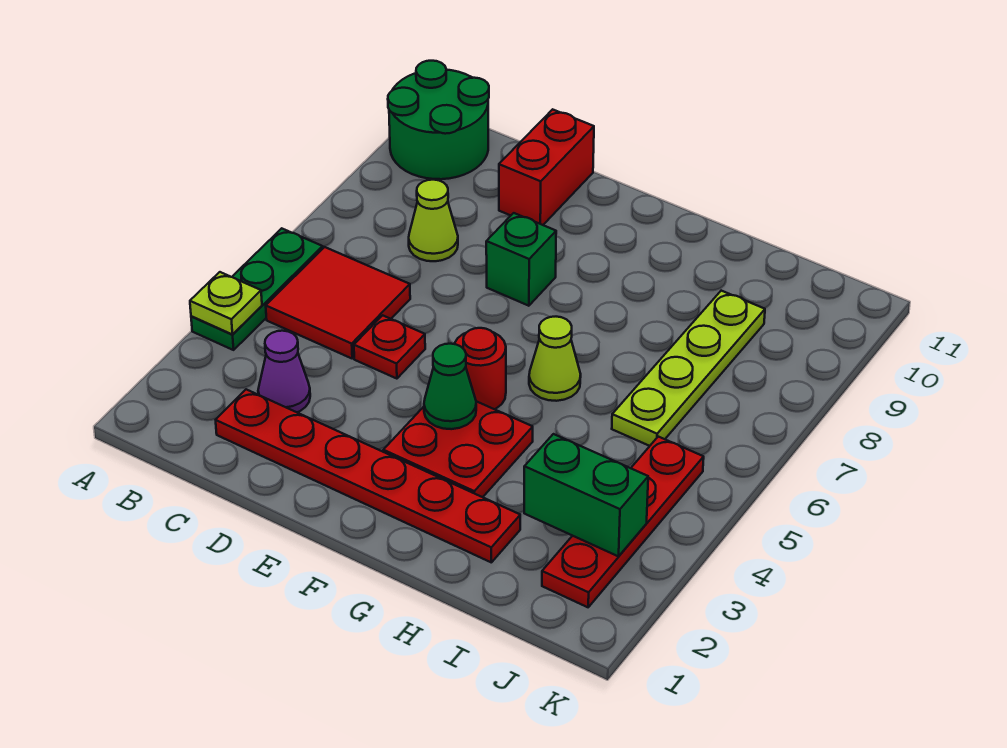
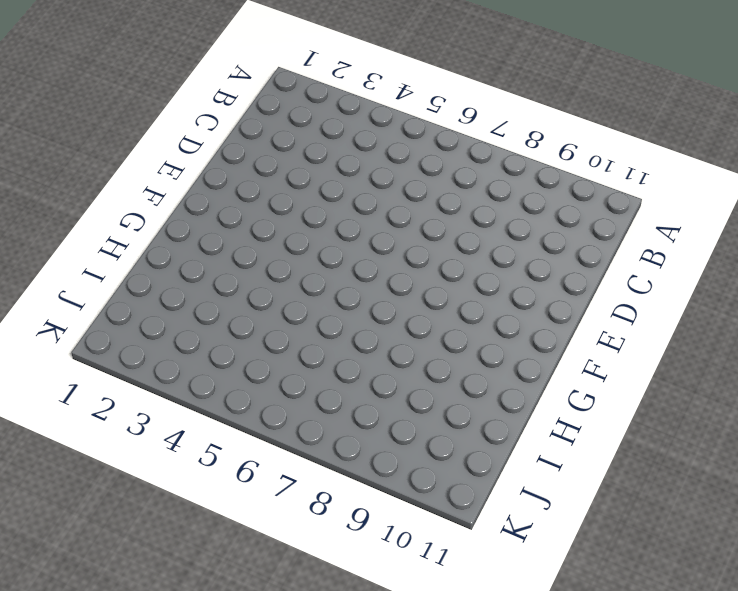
none -> green 1x3 plate [191,228,323,350]
none -> green 2x2 round brick [388,61,489,179]
none -> red 2x2 tile [266,247,410,358]

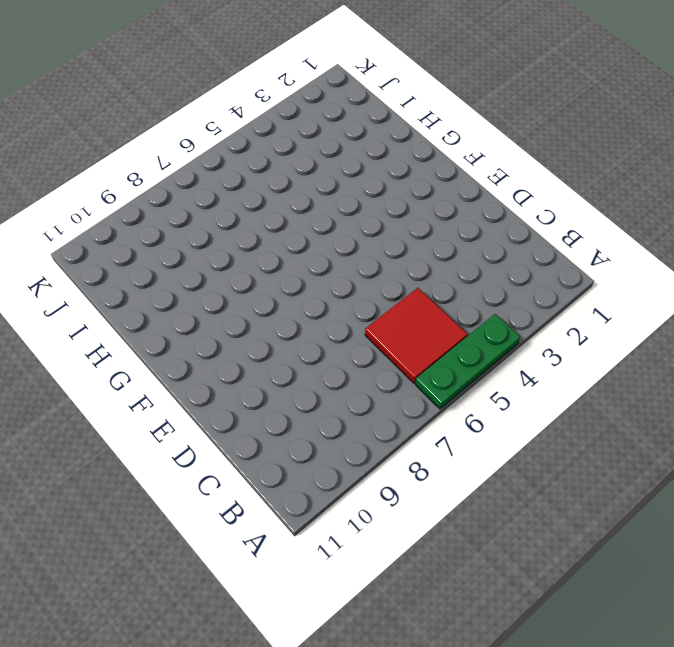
none -> green 2x2 round brick [388,61,489,179]
none -> red 1x6 plate [216,389,520,562]
none -> purple 1x1 cone [258,331,310,412]

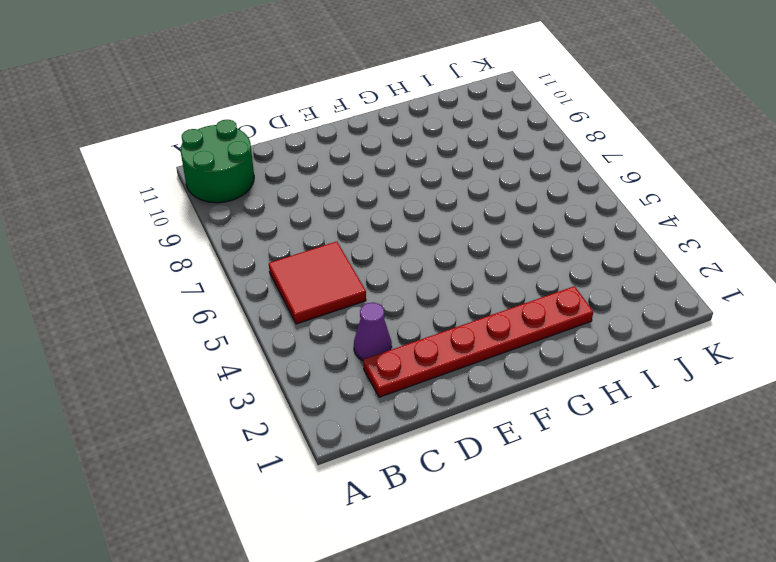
none -> green 1x3 plate [191,228,323,350]
none -> lime 1x1 cone [409,180,458,261]
none -> red 1x1 plate [354,315,425,379]

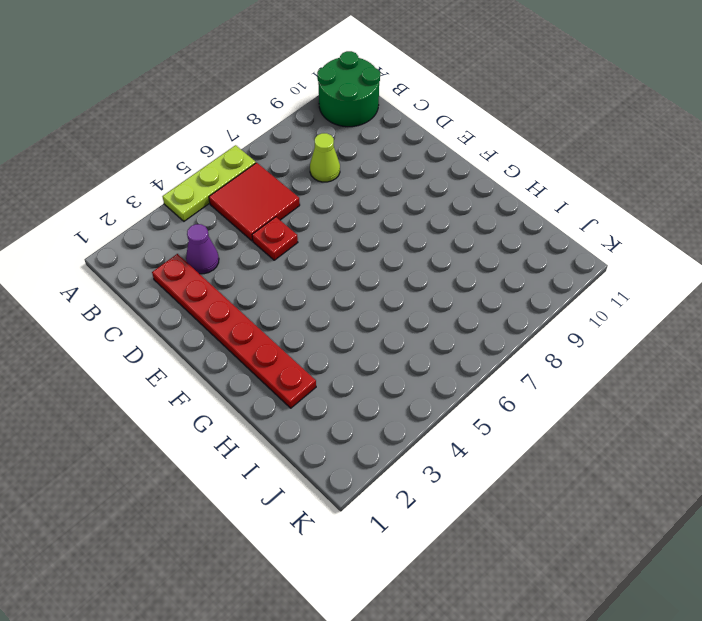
lime 1x3 plate [163,145,256,221] -> green 1x3 plate [191,228,323,350]
none -> red 1x2 brick [499,109,594,225]
none -> green 1x1 brick [486,213,556,306]
none -> red 2x2 plate [383,402,533,497]

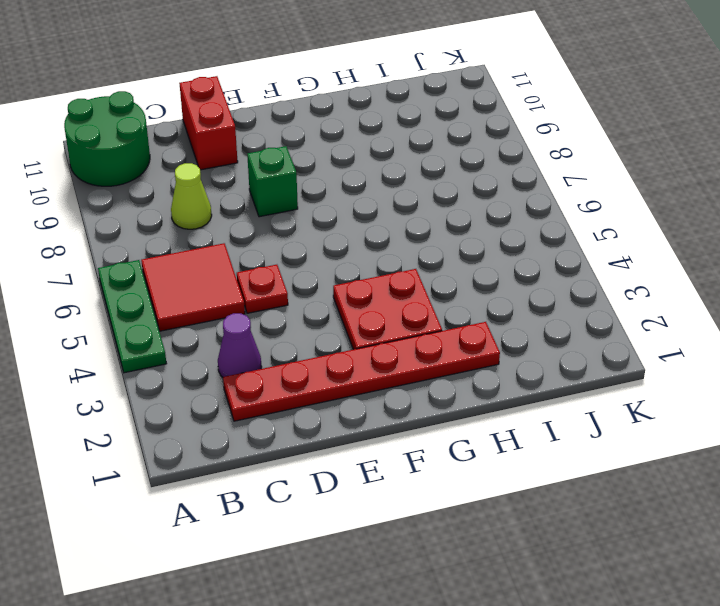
none -> red 1x1 round brick [455,328,506,409]
none -> lime 1x1 cone [529,317,581,401]
none -> lime 1x4 plate [612,291,765,446]

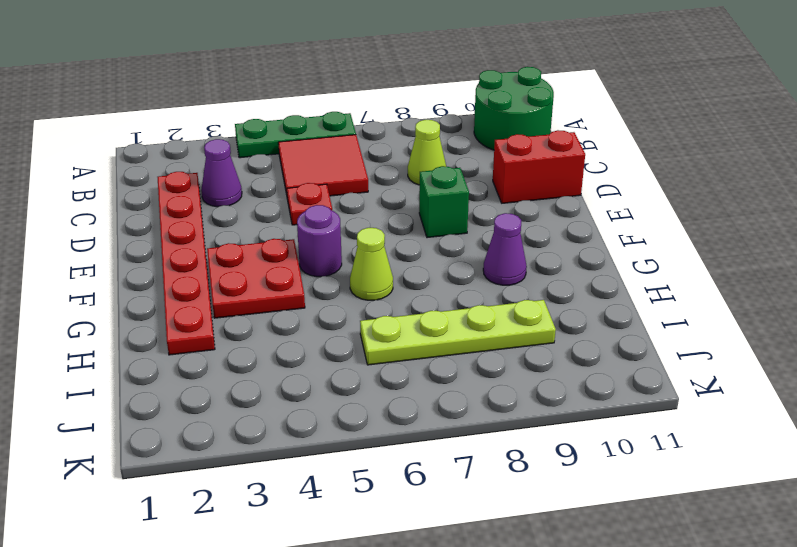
purple 1x1 round brick [297,205,342,277] -> red 1x1 round brick [455,328,506,409]
purple 1x1 cone [483,213,527,285] -> none
none -> red 1x4 plate [542,437,704,607]
none -> lime 1x1 plate [190,272,262,334]
none -> green 1x1 cone [424,344,476,429]

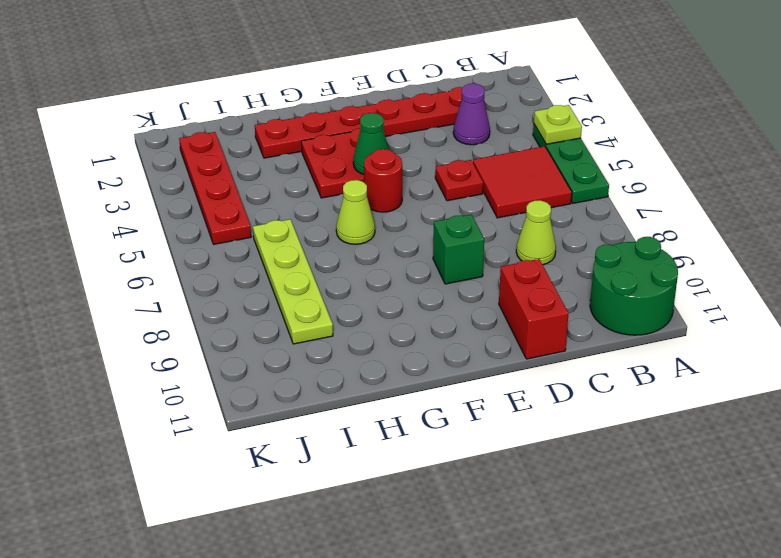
none -> green 1x2 brick [524,434,648,556]

